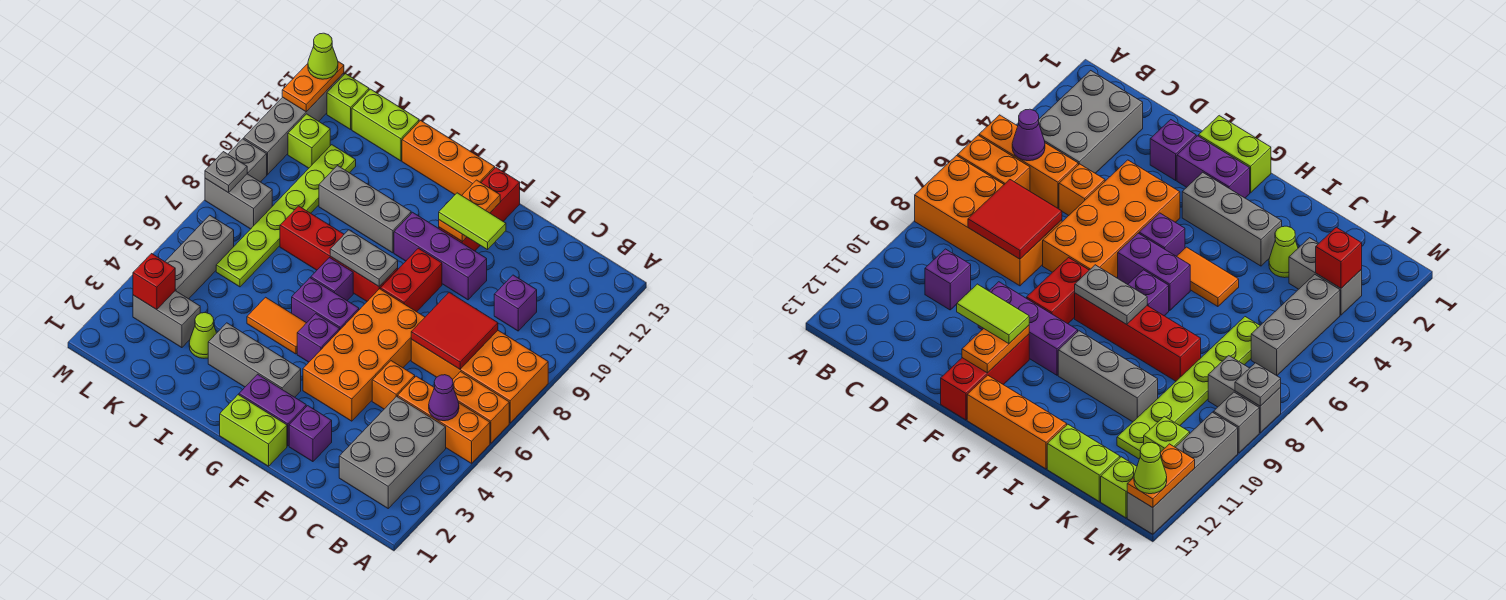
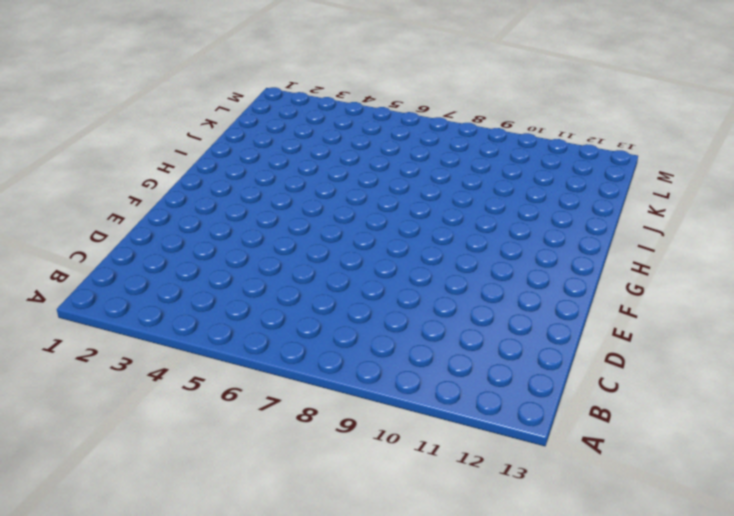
none -> orange 1x3 brick [398,376,490,463]
none -> orange 1x2 brick [453,372,509,443]
none -> orange 2x4 brick [411,331,548,423]
none -> grey 2x3 brick [339,396,446,508]

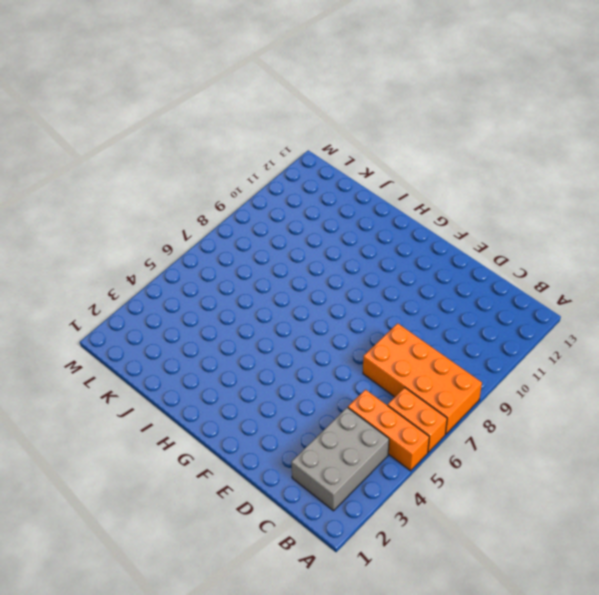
none -> purple 1x1 brick [494,275,537,331]
none -> orange 1x1 brick [372,361,415,409]
none -> purple 1x1 brick [289,406,332,462]
none -> orange 2x4 brick [303,289,425,421]

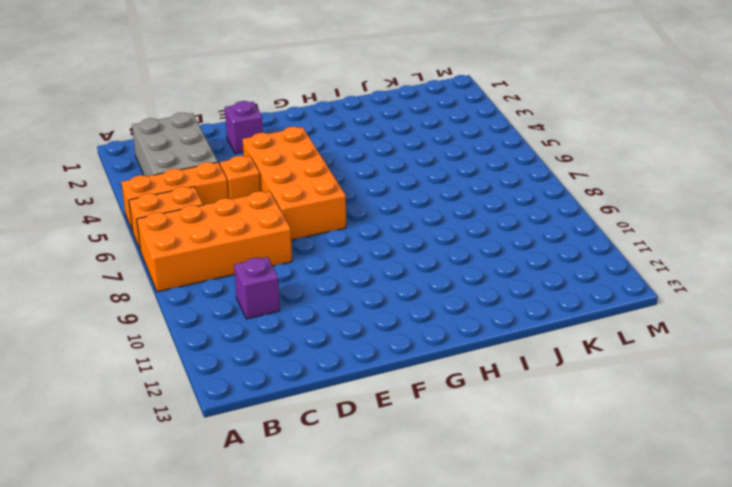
none -> purple 1x3 brick [394,212,487,300]
none -> lime 1x2 brick [220,395,287,466]
none -> purple 1x2 brick [239,374,306,446]
none -> red 1x2 brick [380,248,442,312]

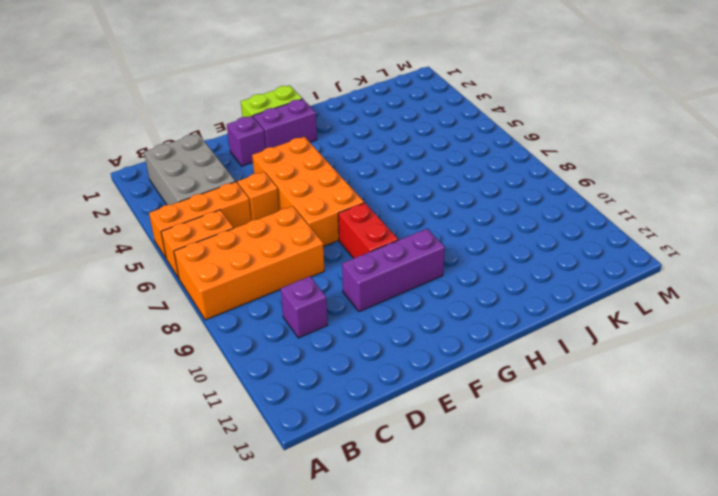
none -> red 1x3 brick [439,168,520,251]
none -> grey 1x3 brick [208,323,301,397]
none -> purple 1x1 brick [297,314,340,362]
none -> purple 1x2 brick [292,278,359,329]

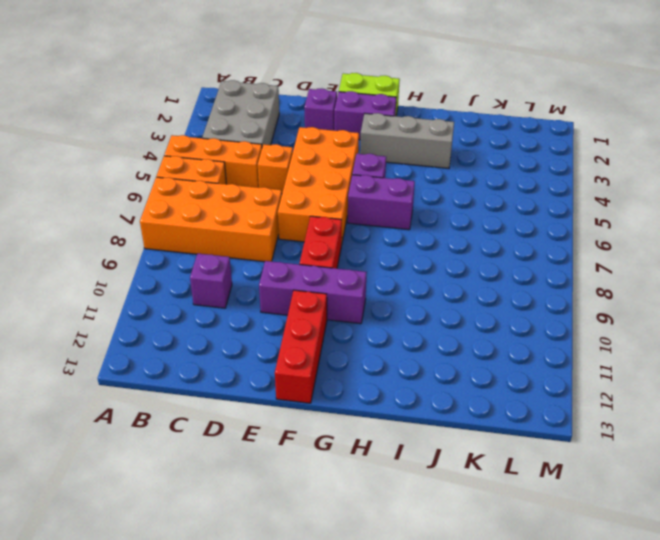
none -> red 1x4 brick [280,206,398,301]
none -> orange 1x3 brick [402,120,495,196]
none -> orange 1x2 tile [247,297,306,354]
none -> purple 1x1 brick [311,258,353,301]

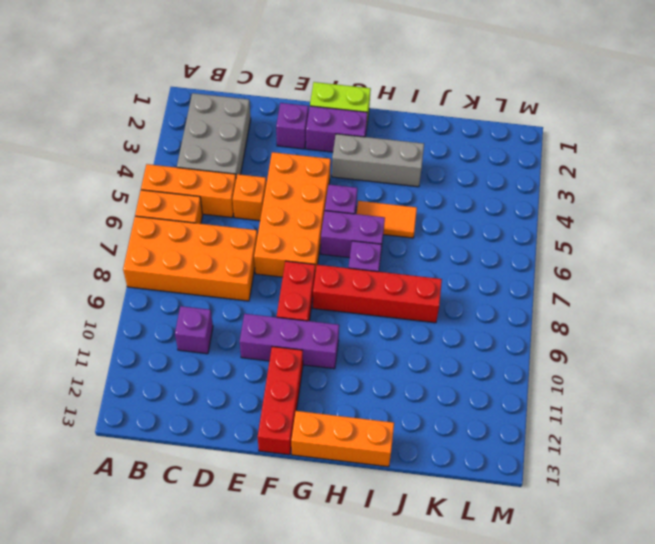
none -> grey 1x3 brick [319,166,411,253]
none -> lime 1x1 cone [189,313,216,358]
none -> lime 1x2 brick [352,89,419,161]
none -> grey 1x2 brick [133,291,200,348]

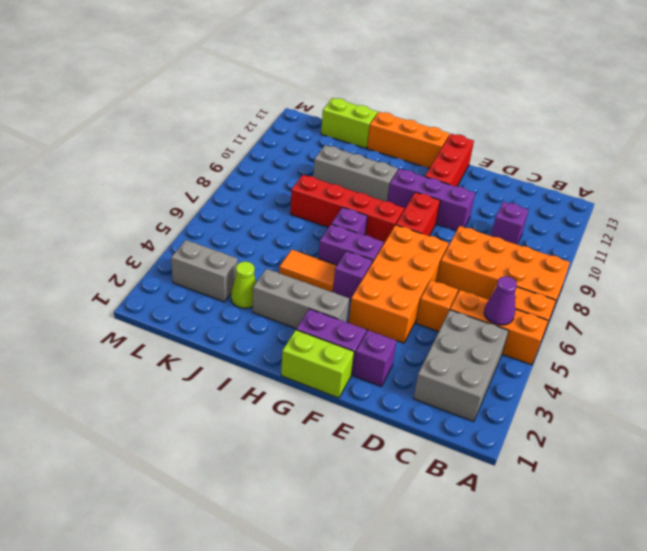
none -> lime 1x6 plate [216,145,356,287]
none -> grey 1x3 brick [165,215,234,299]
none -> grey 1x2 brick [205,174,272,229]
none -> lime 1x1 brick [288,114,330,168]

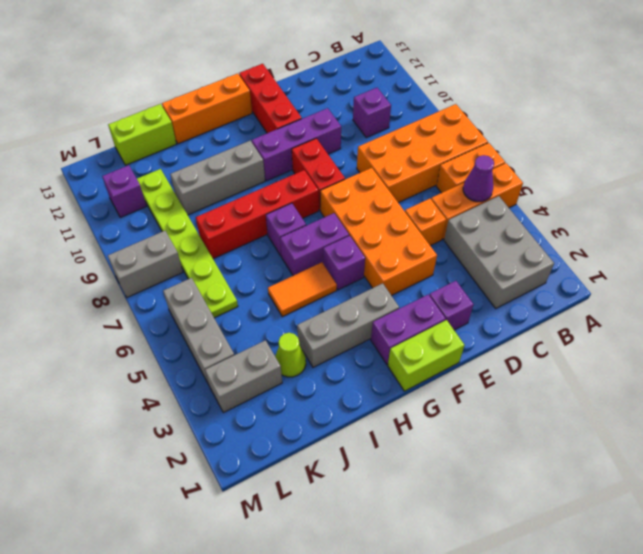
purple 1x1 brick [102,165,146,218] -> lime 1x1 brick [288,114,330,168]
none -> lime 1x1 brick [327,74,369,129]
none -> grey 1x1 brick [228,139,267,182]
none -> grey 1x4 brick [244,73,344,175]
none -> red 2x2 tile [411,292,498,369]

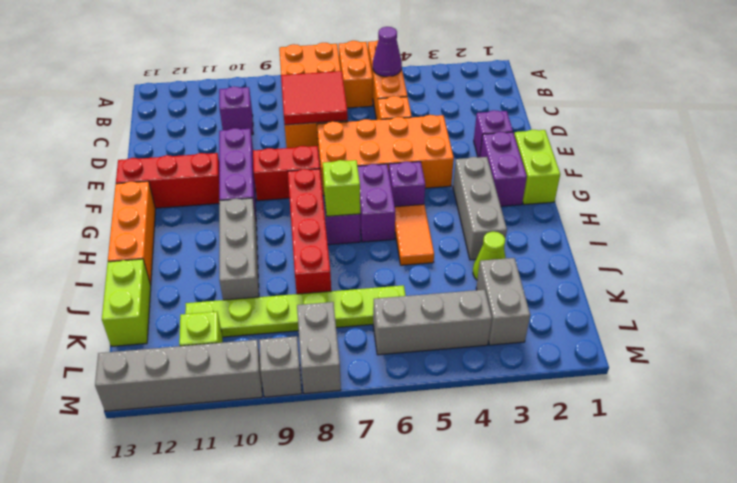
lime 1x1 brick [323,160,360,216] -> lime 1x1 brick moved to [327,74,369,129]
none -> grey 2x3 brick [339,396,446,508]
none -> orange 1x2 plate [439,180,500,242]
none -> grey 1x2 plate [330,230,398,286]
none -> red 1x1 brick [133,254,175,310]

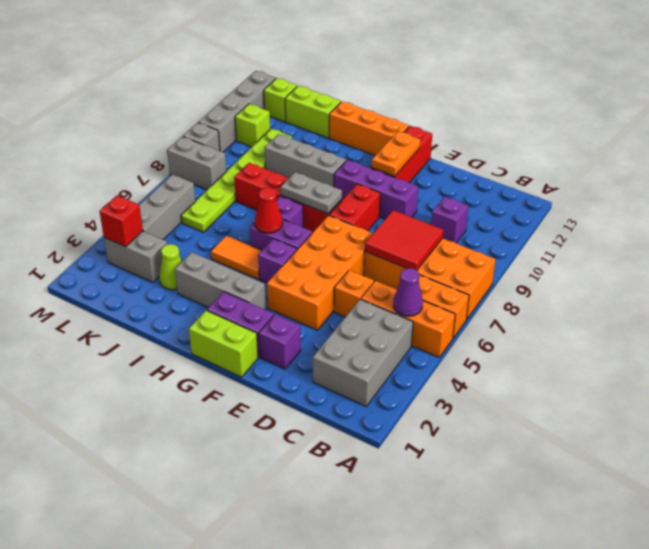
red 1x1 cone [255,188,283,233] -> none
none -> grey 1x1 plate [205,152,247,193]
none -> orange 1x2 plate [282,62,344,112]
none -> lime 1x2 tile [439,193,506,250]
none -> lime 1x1 cone [308,33,338,79]

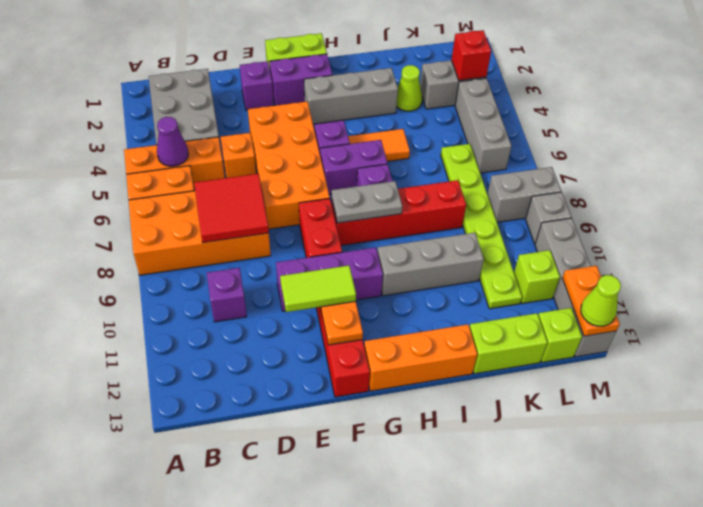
none -> grey 1x1 plate [205,152,247,193]

